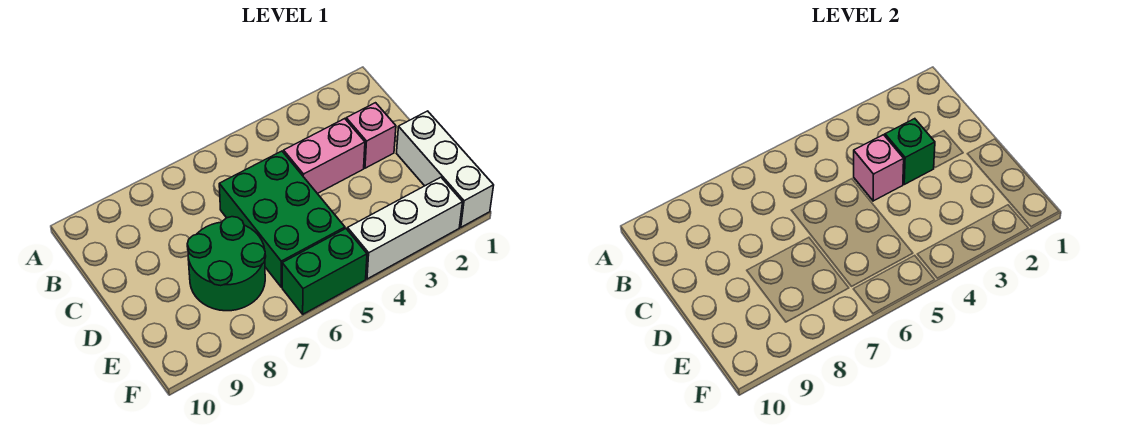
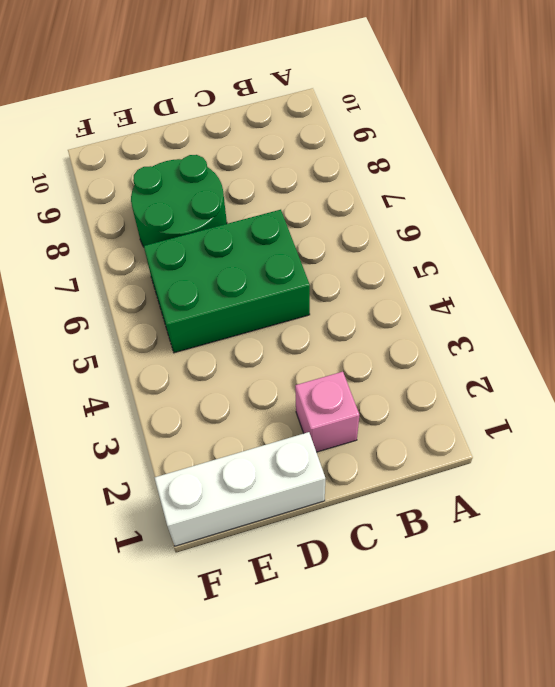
none -> pink 1x2 brick [284,119,365,194]
none -> white 1x3 brick [348,177,463,279]

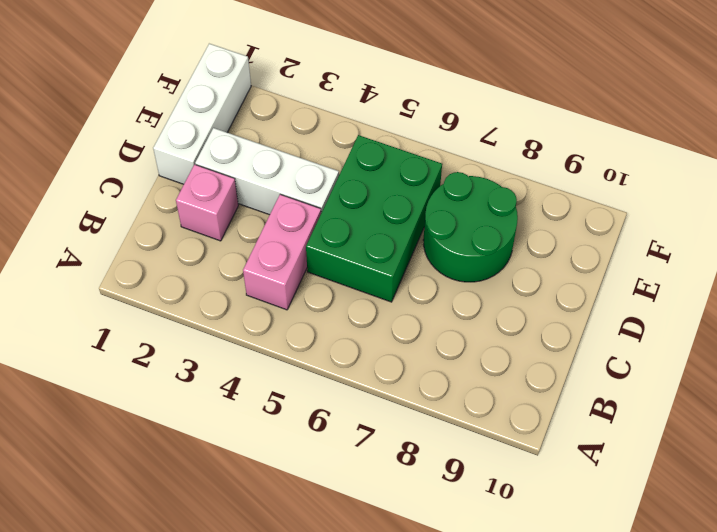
pink 1x2 brick [243,195,321,310] -> pink 1x2 brick turned to [284,119,365,194]
white 1x3 brick [195,128,339,215] -> white 1x3 brick moved to [348,177,463,279]
none -> green 1x2 brick [282,229,367,314]
none -> green 1x1 brick [885,119,935,184]

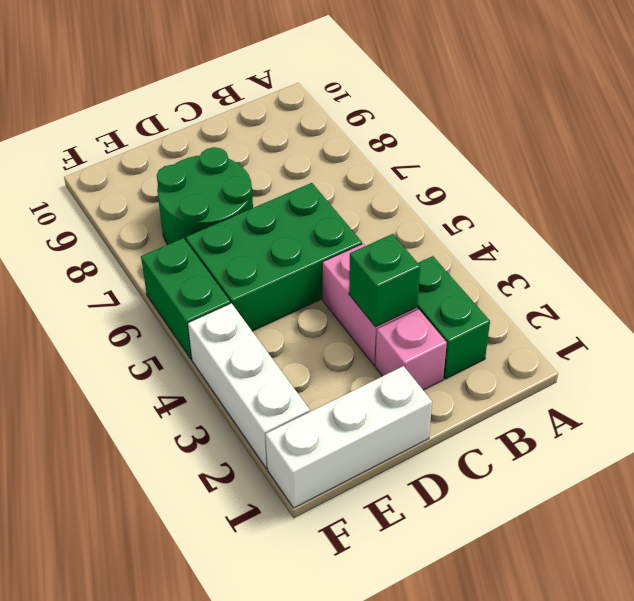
green 1x2 brick [417,256,490,379] -> none
none -> pink 1x1 brick [854,135,904,201]

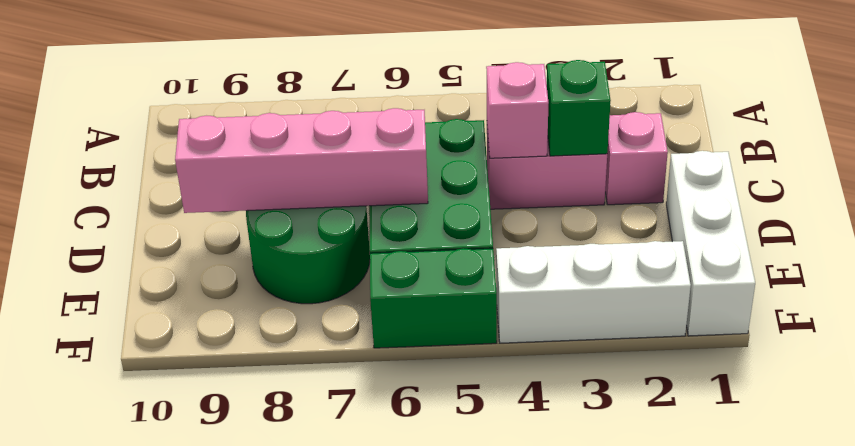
pink 1x4 brick [175,108,428,213] -> none

